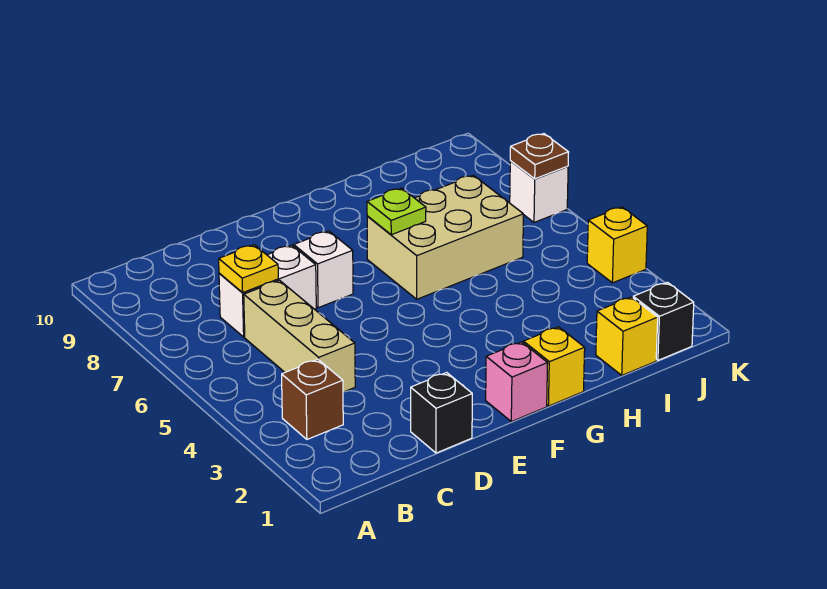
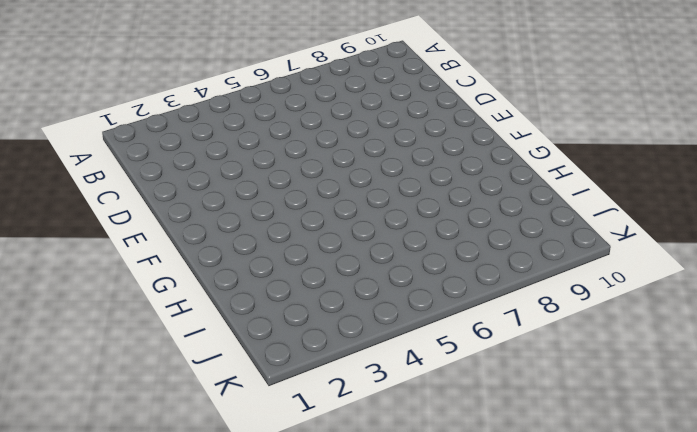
none -> brown 1x1 brick [282,360,343,439]
none -> tan 1x3 brick [244,280,355,392]
none -> white 1x2 brick [219,245,316,337]

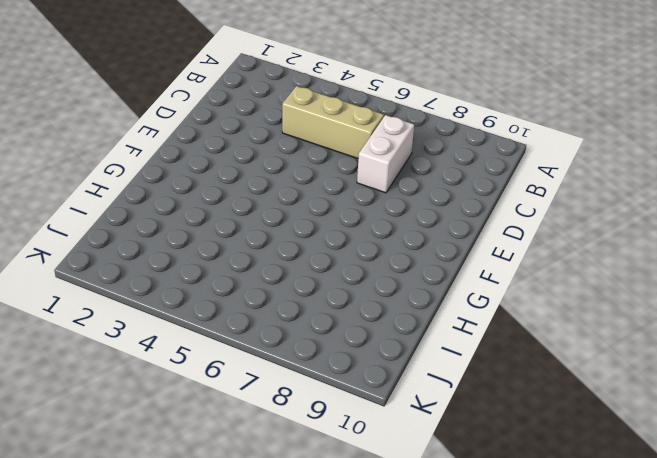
none -> brown 1x1 brick [282,360,343,439]
none -> black 1x1 brick [411,373,472,453]
none -> white 1x1 brick [294,231,353,308]

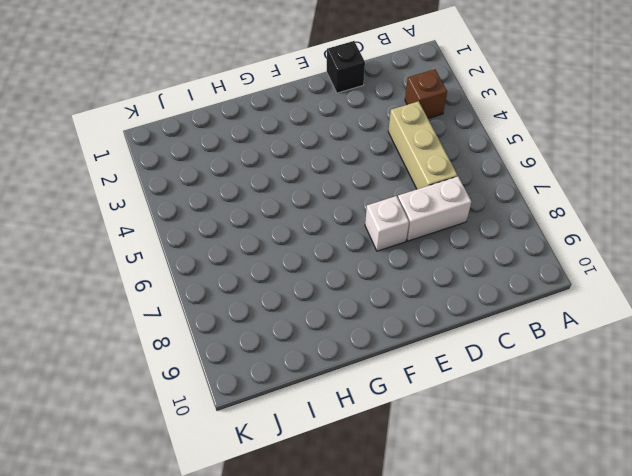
none -> pink 1x1 brick [486,342,548,422]
none -> yellow 1x1 brick [523,327,585,406]
none -> tan 2x3 brick [367,175,523,299]

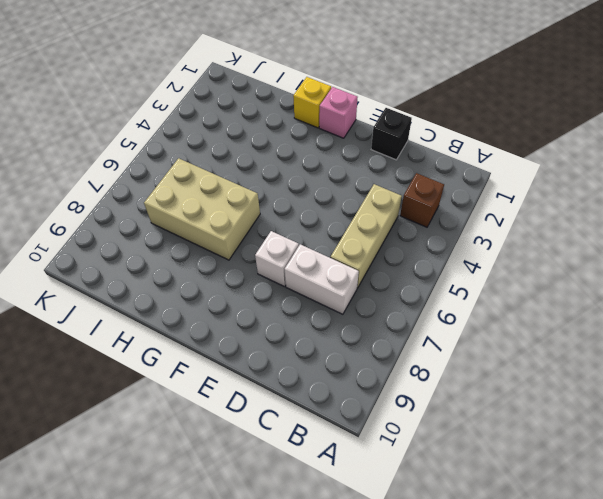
none -> yellow 1x1 brick [596,297,658,375]
none -> black 1x1 brick [633,282,694,360]
none -> yellow 1x1 brick [587,207,647,283]

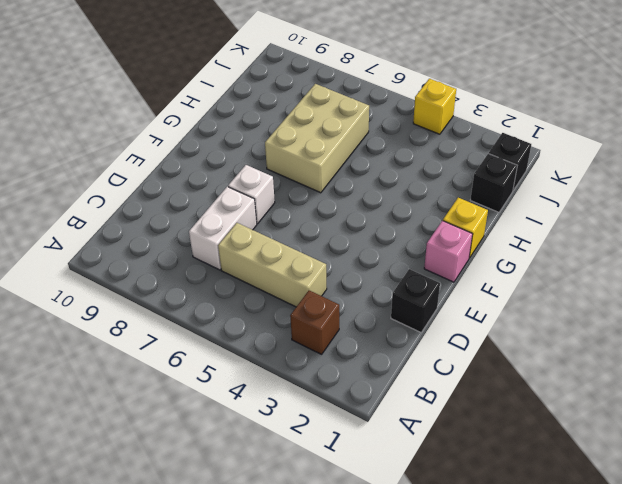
black 1x1 brick [471,153,517,212] -> yellow 1x1 brick [596,297,658,375]
none -> white 1x1 brick [510,161,568,222]
none -> yellow 1x1 plate [219,245,278,292]
none -> lime 1x1 plate [367,188,426,235]

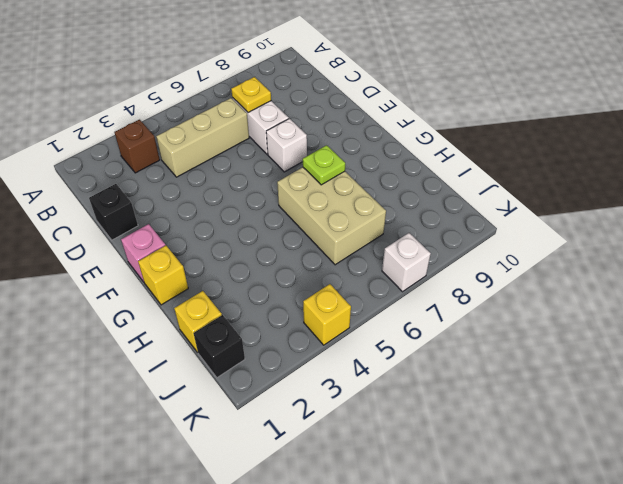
none -> brown 1x1 plate [510,134,569,179]

